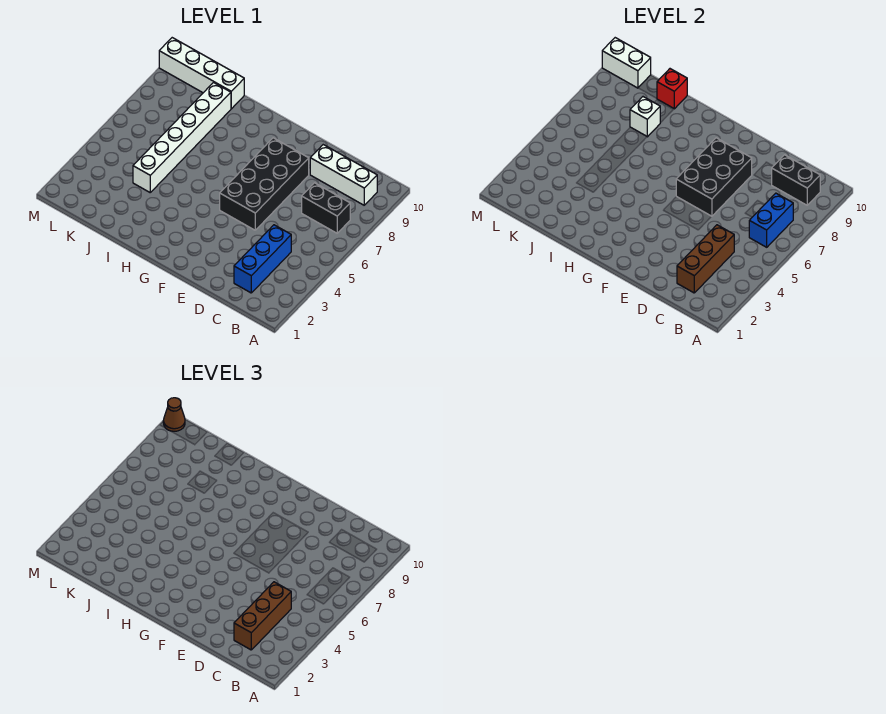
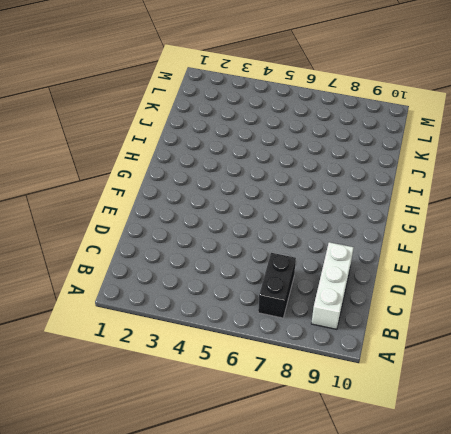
none -> blue 1x3 brick [234,225,291,293]
none -> black 2x4 brick [220,138,309,230]
none -> white 1x6 brick [133,83,231,192]

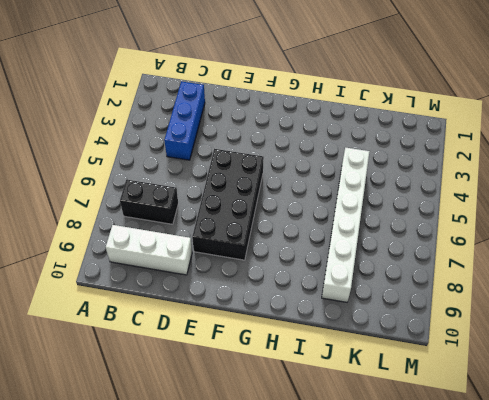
none -> white 1x4 brick [159,38,244,109]
none -> blue 1x2 brick [749,193,793,247]
none -> black 1x2 brick [772,155,820,205]

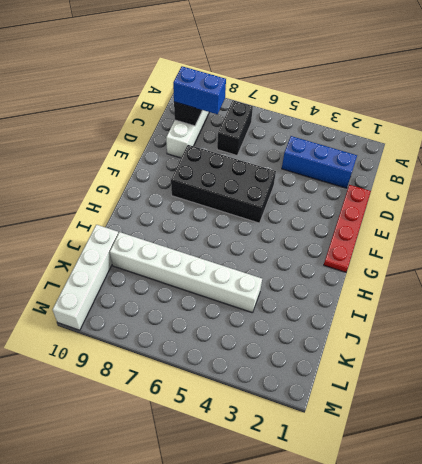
blue 1x2 brick [173,66,226,114] -> blue 1x2 brick moved to [749,193,793,247]
red 1x4 plate [324,185,371,272] -> none
none -> brown 1x3 brick [677,225,734,293]
none -> black 2x3 brick [676,138,752,217]
none -> white 1x1 brick [630,97,660,137]

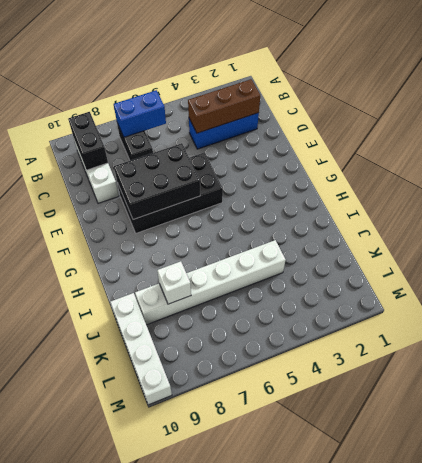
none -> red 1x1 brick [657,69,687,109]
none -> white 1x2 brick [602,38,651,88]
none -> brown 1x3 brick [234,582,291,650]

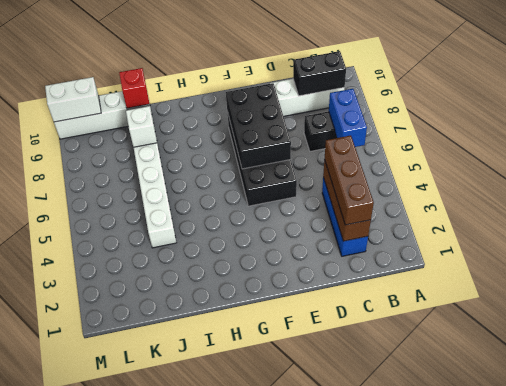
none -> brown 1x1 cone [163,398,185,431]

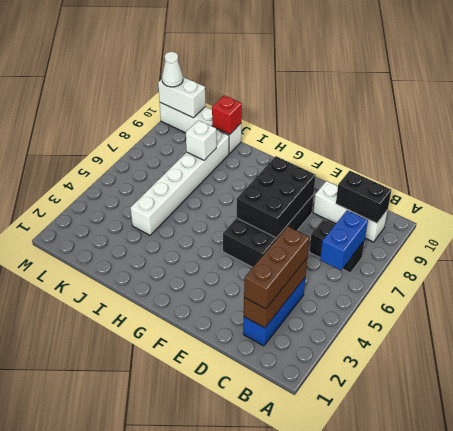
white 1x1 cone [162,52,183,87] -> brown 1x1 cone [163,398,185,431]

